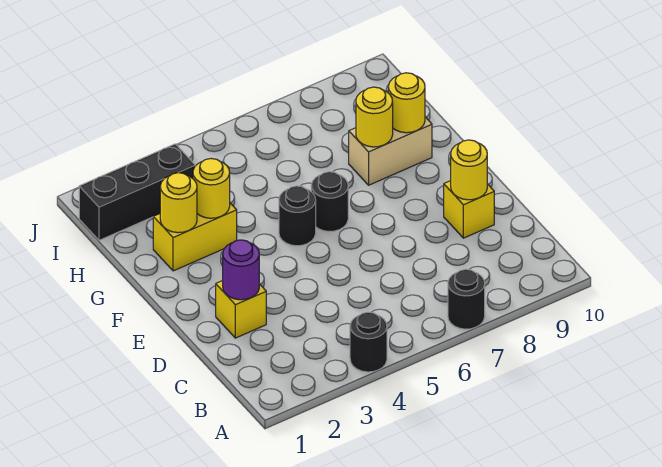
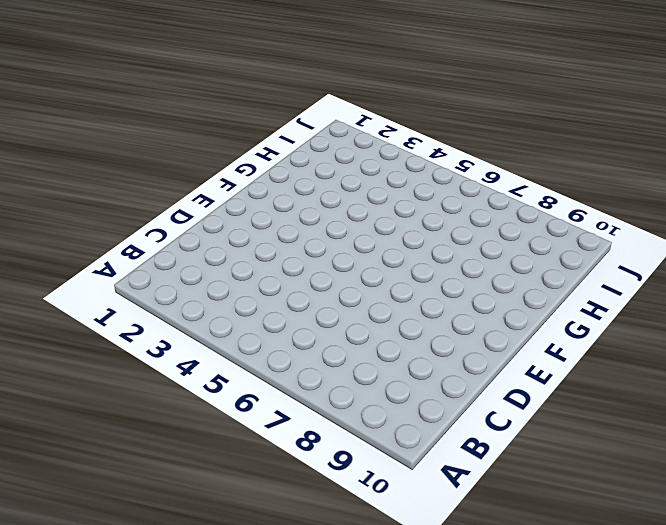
none -> black 1x1 round brick [350,312,387,372]
none -> black 1x1 round brick [448,269,485,329]
none -> yellow 1x1 brick [216,281,266,338]

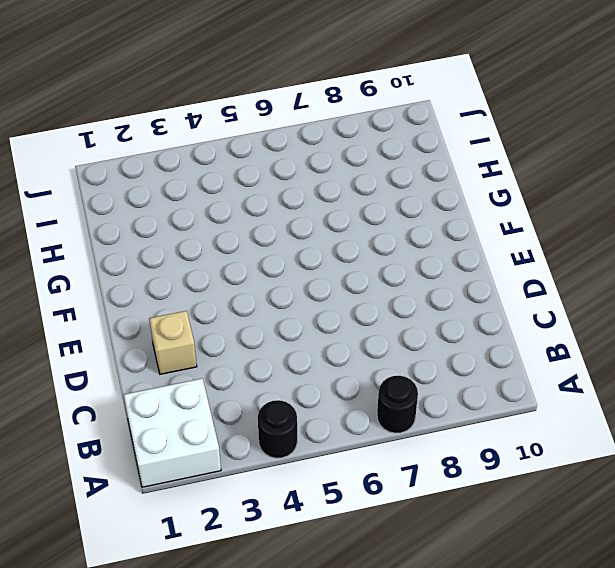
white 2x2 brick [124,379,221,487] -> none
tan 1x1 brick [149,311,197,374] -> yellow 1x1 brick [216,281,266,338]
none -> yellow 1x1 brick [444,181,494,238]
none -> black 1x1 round brick [279,186,316,246]
none -> black 1x1 round brick [311,172,348,232]

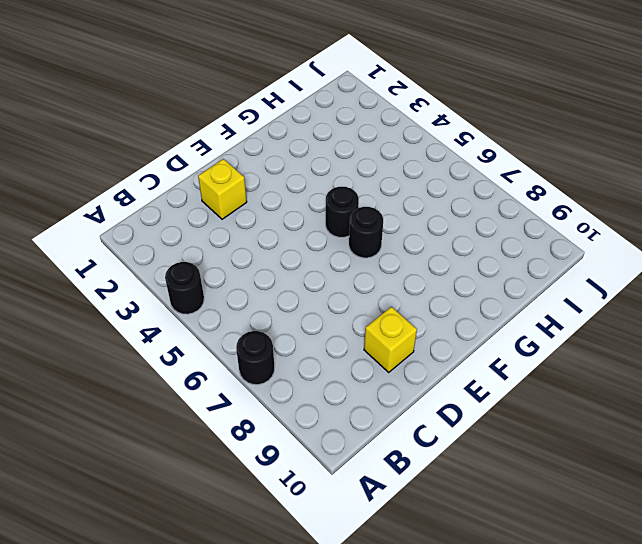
none -> yellow 1x2 brick [153,203,237,271]
none -> tan 1x2 brick [349,117,432,185]
none -> black 1x3 brick [79,144,195,240]

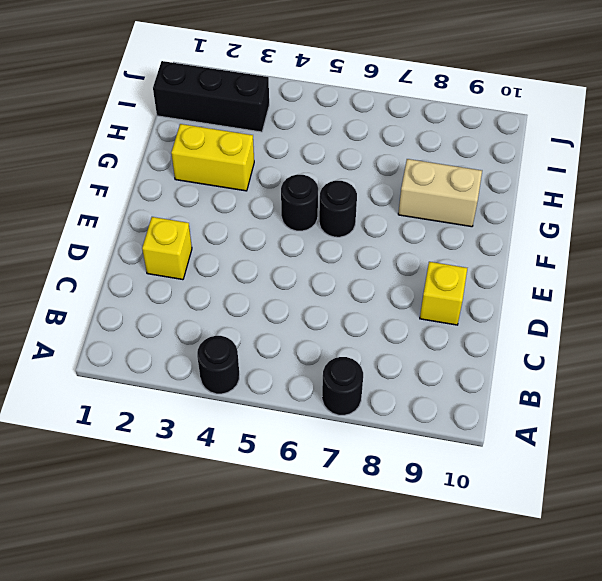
none -> purple 1x1 round brick [223,240,259,300]
none -> yellow 1x1 round brick [451,140,487,200]
none -> yellow 1x1 round brick [160,173,197,233]

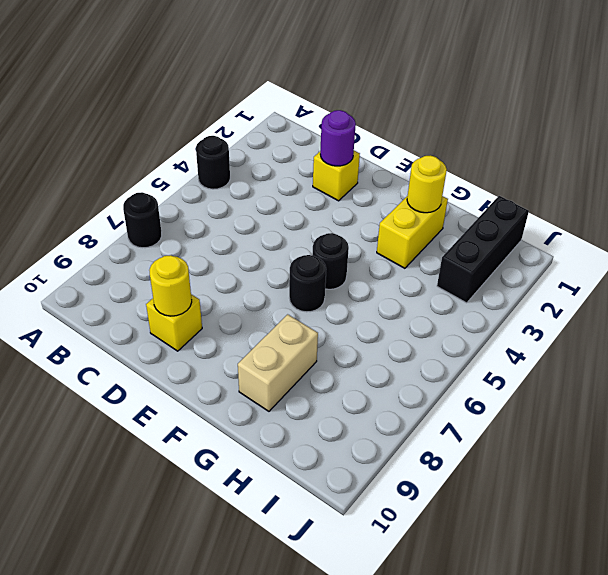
none -> yellow 1x1 round brick [193,159,230,218]
none -> yellow 1x1 round brick [356,87,393,147]
none -> yellow 1x1 round brick [388,73,425,133]

